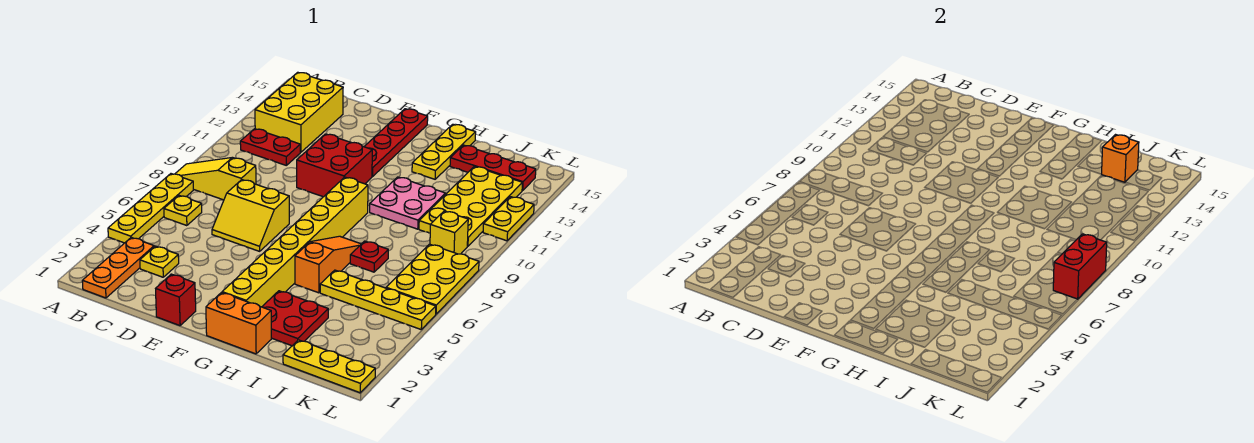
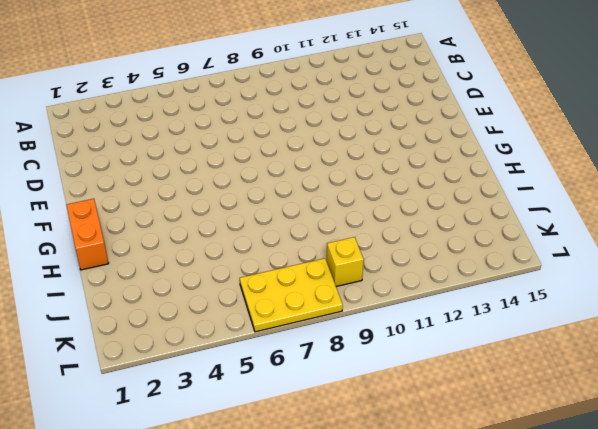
none -> yellow 1x4 plate [108,174,193,243]
none -> yellow 1x3 slope [175,157,256,200]
none -> orange 1x3 plate [82,237,154,298]

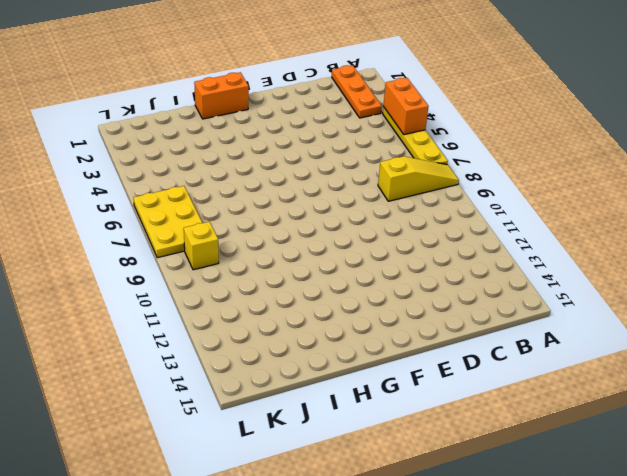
orange 1x2 brick [383,78,429,135] -> none
none -> yellow 1x1 plate [164,196,202,226]
none -> red 1x2 plate [240,129,300,166]
none -> yellow 2x3 brick [255,72,343,152]

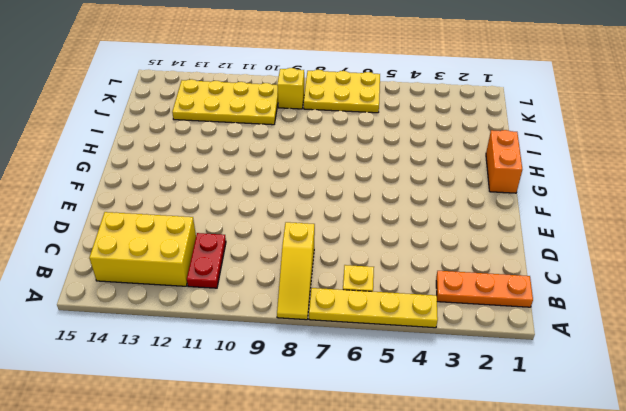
none -> yellow 1x1 plate [140,246,179,277]
none -> yellow 2x2 slope [212,180,289,251]
none -> red 1x1 brick [156,274,196,326]

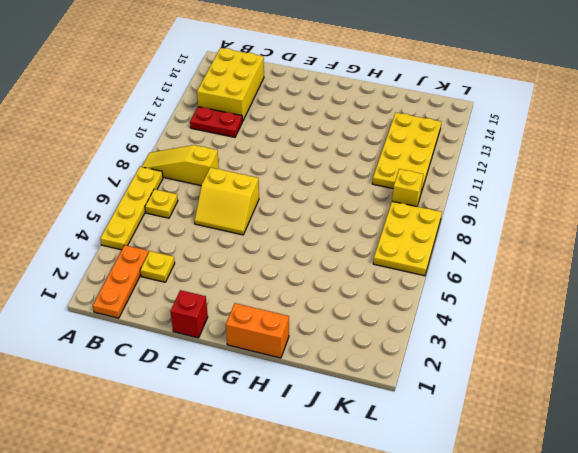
none -> red 2x2 brick [297,134,372,197]
none -> red 1x4 plate [364,109,428,177]
none -> yellow 1x8 brick [222,177,368,307]

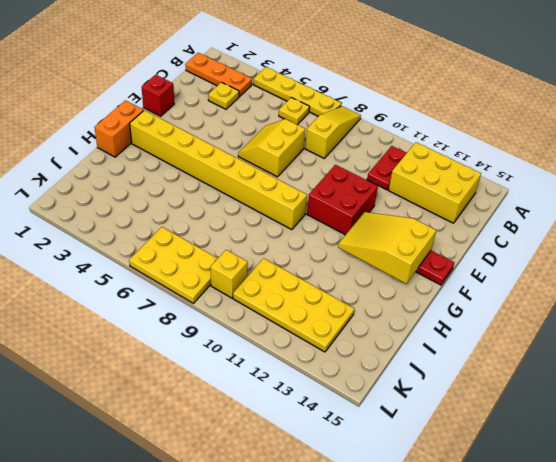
yellow 2x3 slope [338,212,436,284] -> none
none -> red 2x2 plate [262,291,328,346]
none -> orange 1x3 slope [295,236,361,293]
none -> pink 2x2 plate [370,177,446,229]

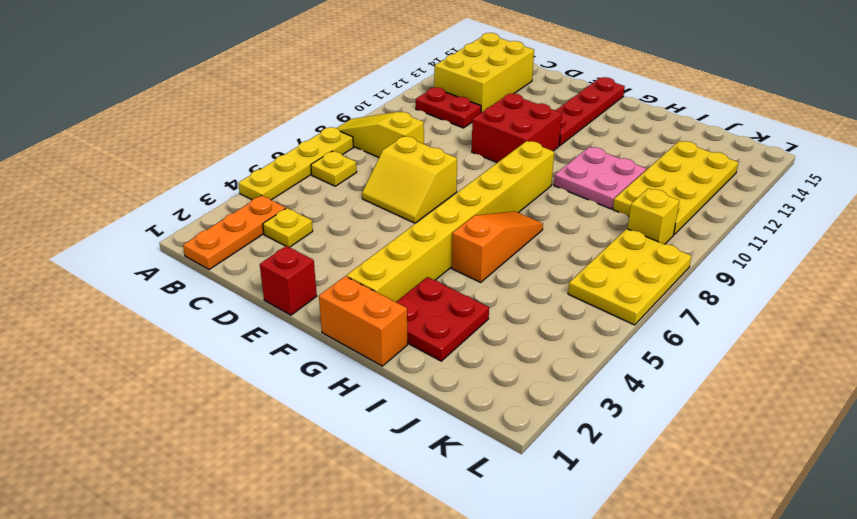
none -> yellow 1x3 plate [412,124,476,179]
none -> yellow 1x4 plate [320,270,436,329]
none -> red 1x1 plate [350,241,388,272]

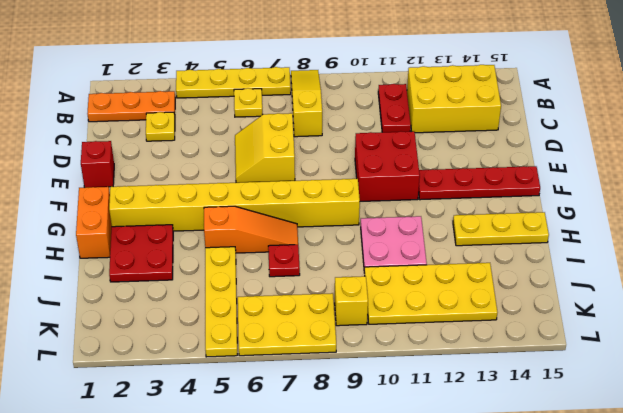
none -> red 1x3 plate [450,145,536,191]
none -> yellow 1x3 plate [283,340,375,393]
none -> yellow 1x2 plate [483,197,534,241]

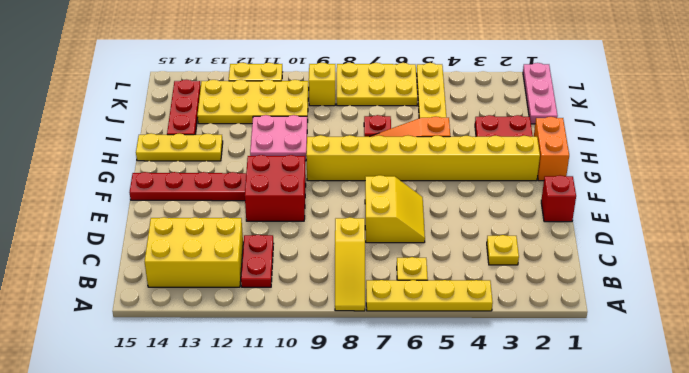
pink 1x3 plate [523,63,557,124] -> yellow 1x3 plate [283,340,375,393]
none -> orange 1x3 plate [82,237,154,298]
none -> orange 1x1 brick [1102,135,1139,182]
none -> red 1x2 brick [1053,234,1107,299]

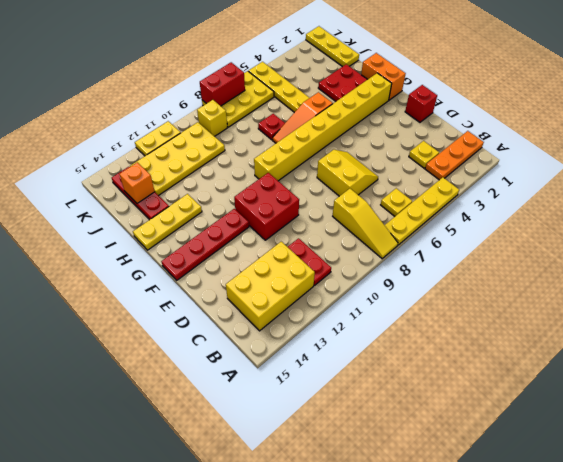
none -> pink 2x2 plate [370,177,446,229]

